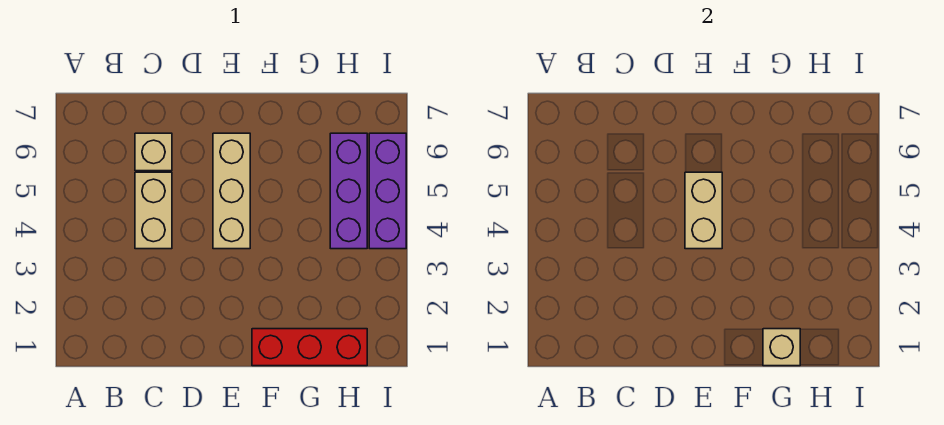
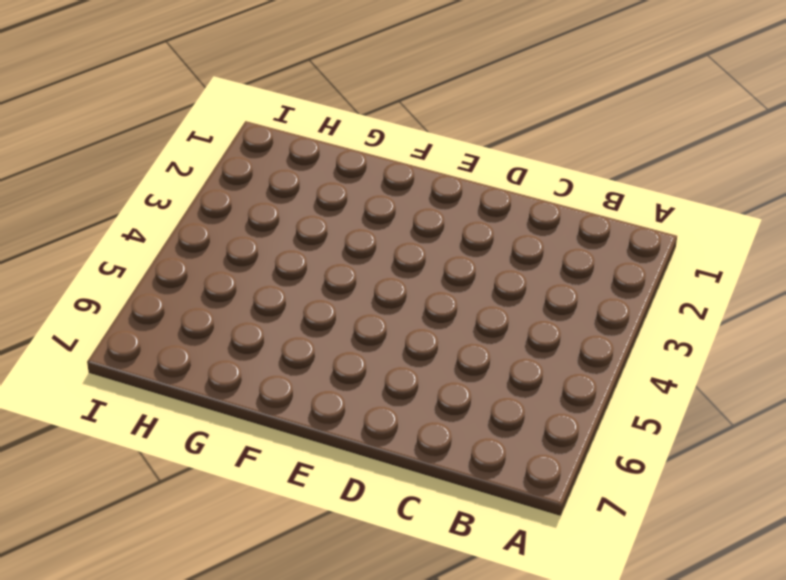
none -> tan 1x2 brick [135,172,172,249]
none -> tan 1x1 brick [135,133,172,171]

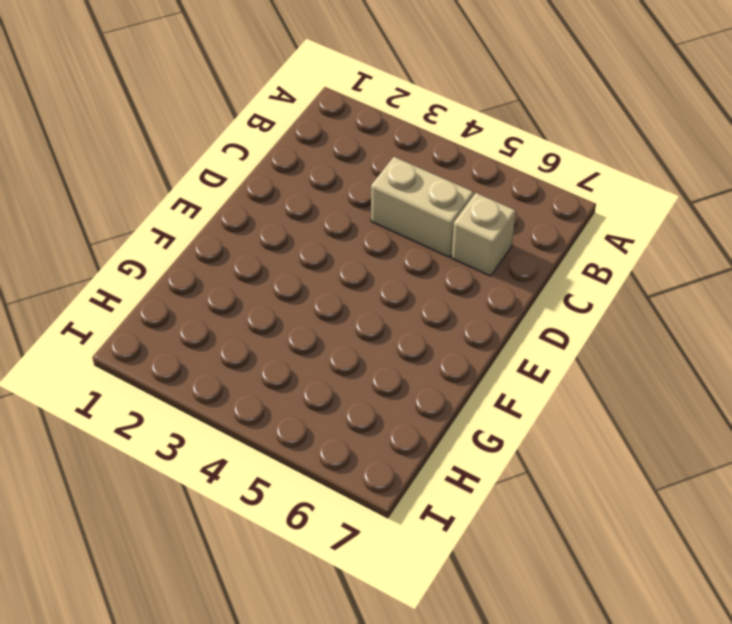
none -> tan 1x3 brick [213,133,250,249]
none -> red 1x3 brick [252,329,367,366]

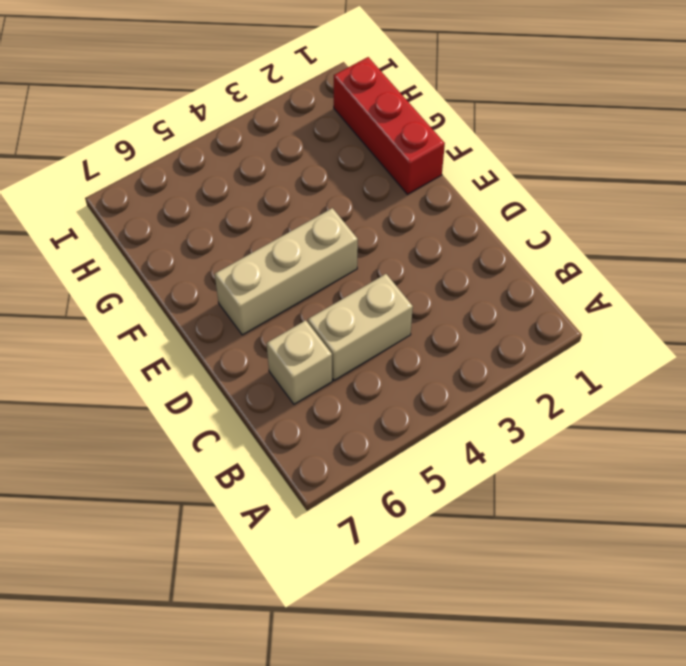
none -> purple 1x3 brick [330,133,367,249]
none -> purple 1x3 brick [369,133,406,249]

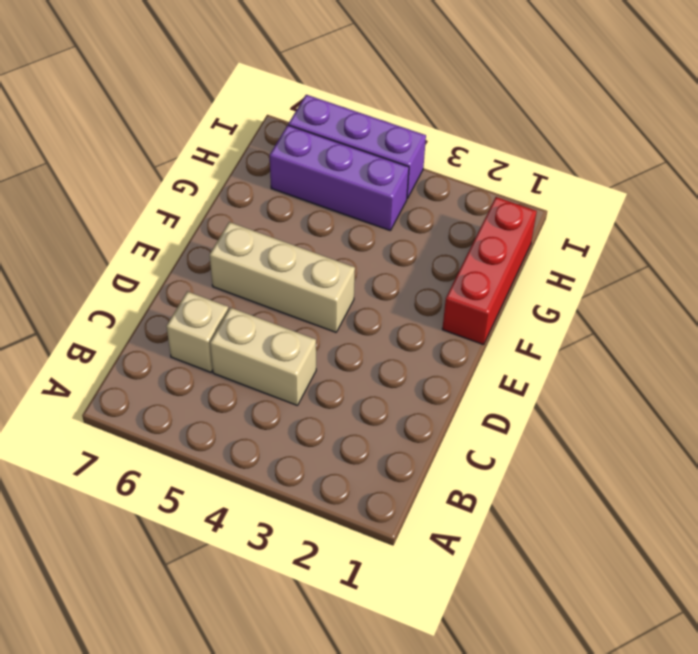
none -> tan 1x2 brick [685,172,722,249]
none -> tan 1x1 brick [763,329,800,366]

